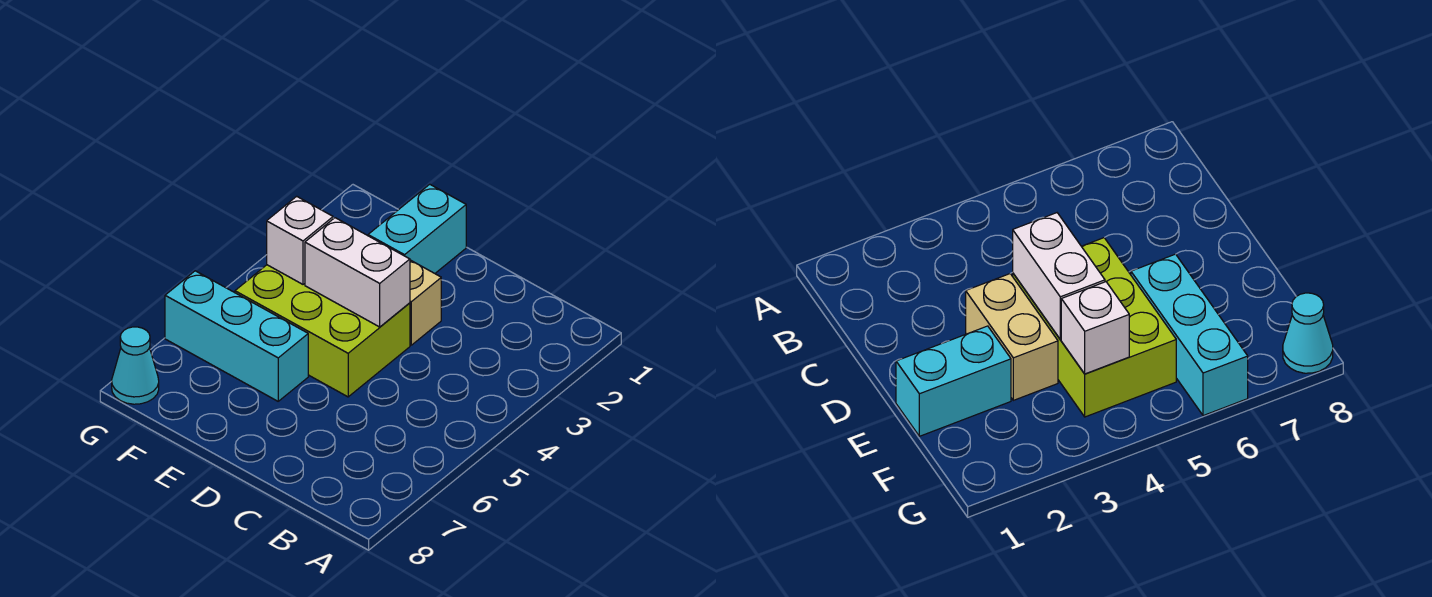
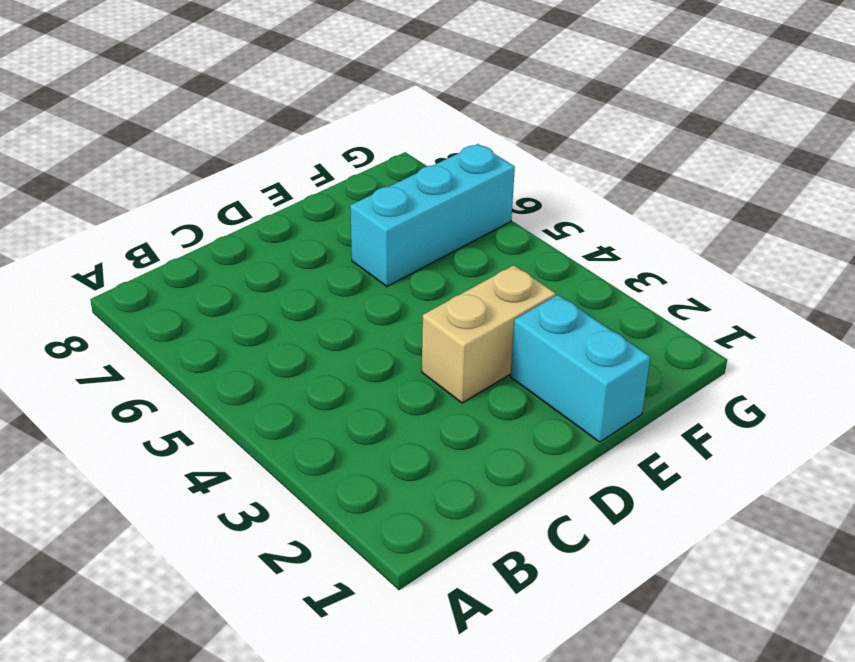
none -> lime 2x3 brick [235,265,410,397]
none -> cyan 1x1 cone [112,327,159,404]

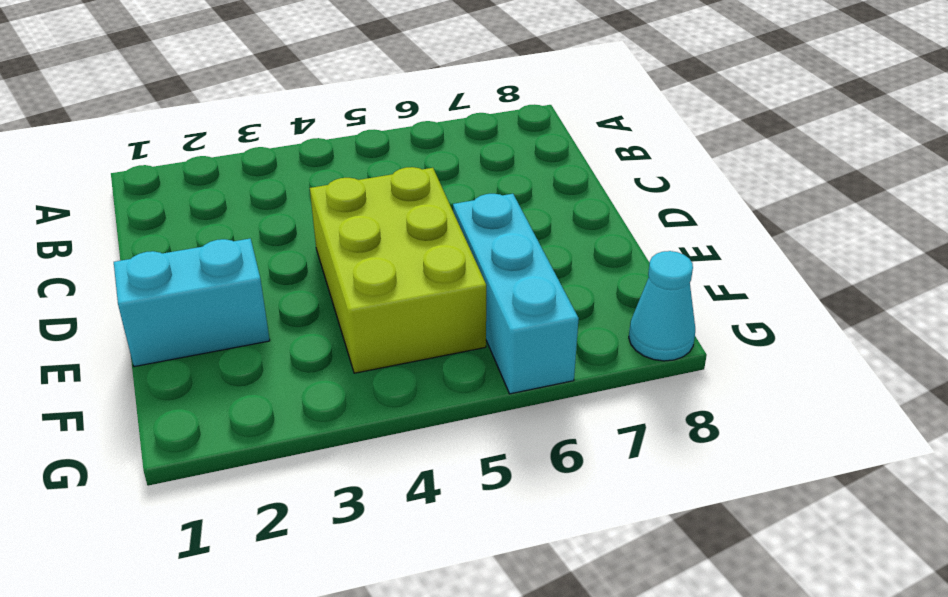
none -> tan 1x2 brick [410,260,441,345]
none -> white 1x2 brick [305,218,410,327]

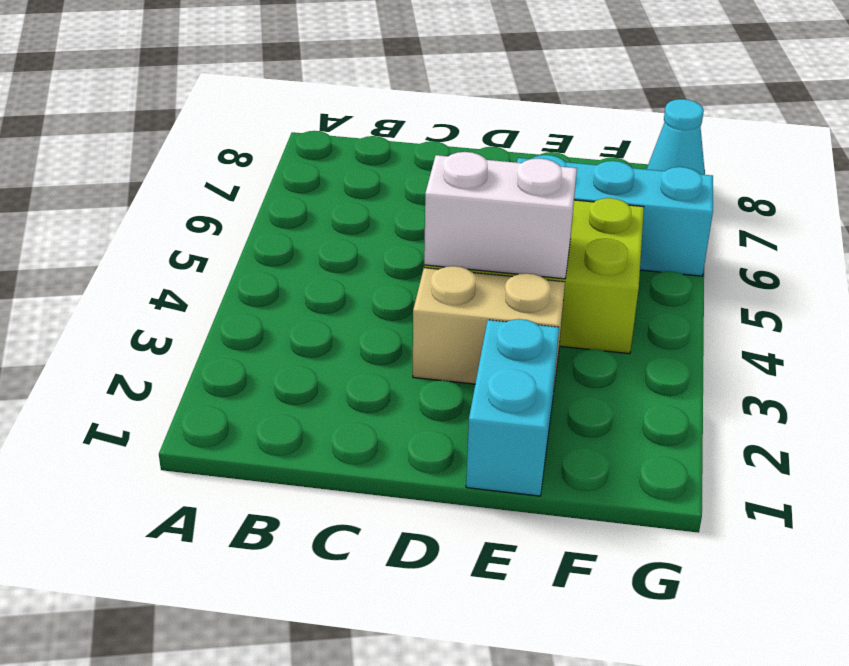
none -> white 1x1 brick [267,196,333,284]

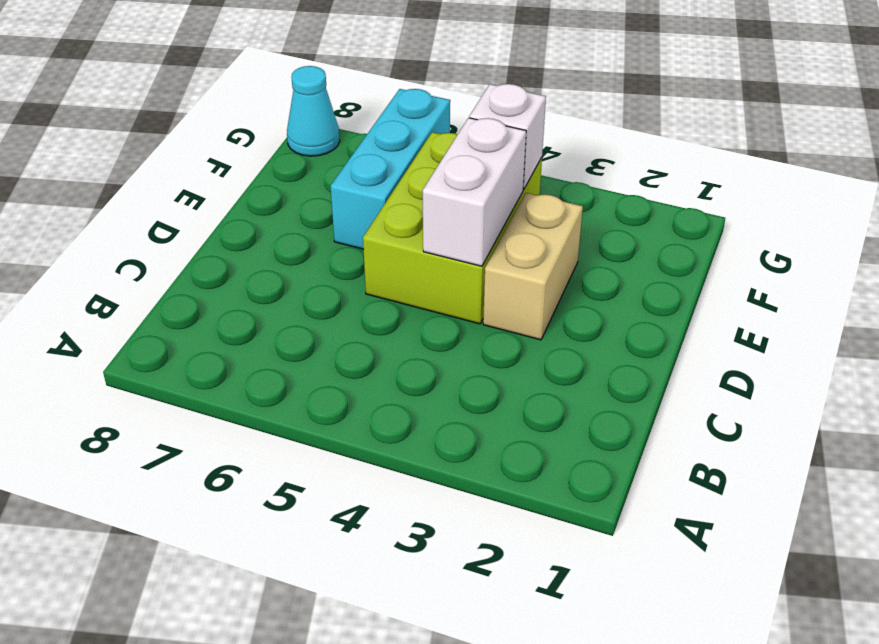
none -> cyan 1x2 brick [368,184,466,273]

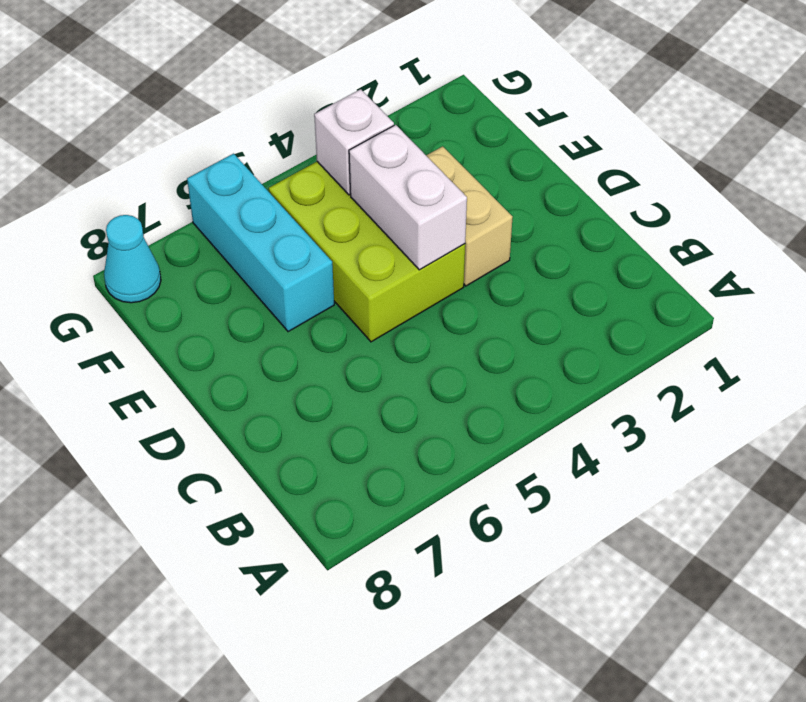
none -> cyan 1x2 brick [368,184,466,273]

